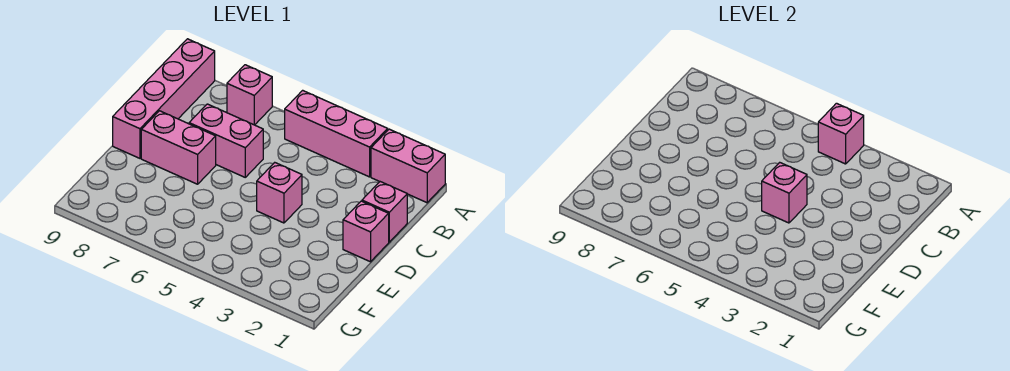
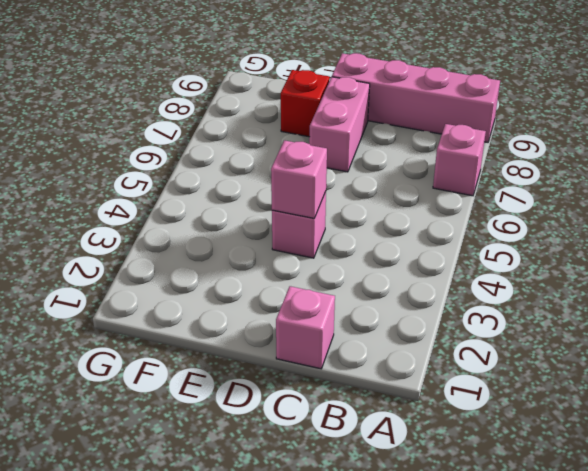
red 1x1 brick [281,70,330,137] -> none
none -> pink 1x2 brick [371,129,445,203]
none -> pink 1x3 brick [285,90,388,177]

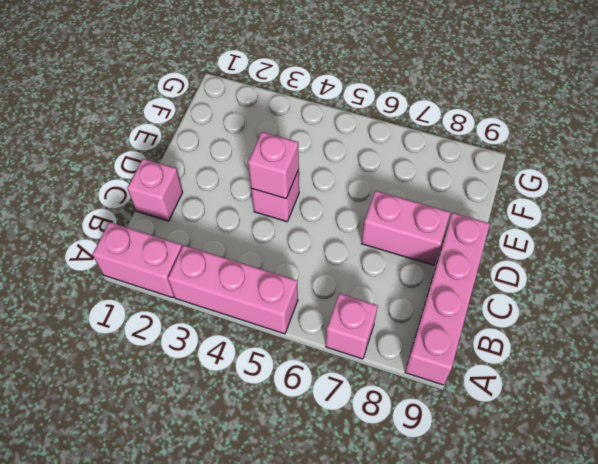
none -> pink 1x2 brick [189,104,263,177]
none -> pink 1x1 brick [343,201,389,262]

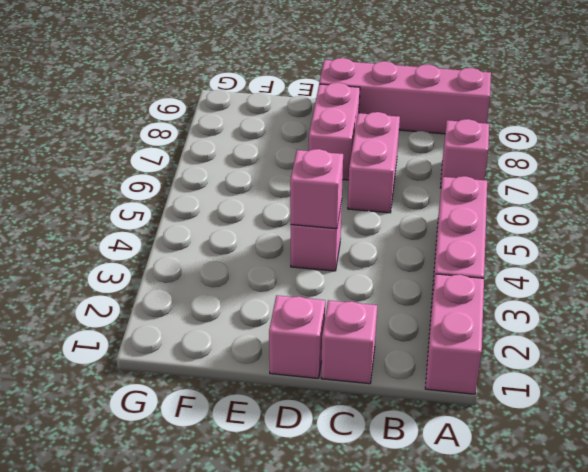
none -> pink 1x1 brick [818,103,864,164]

